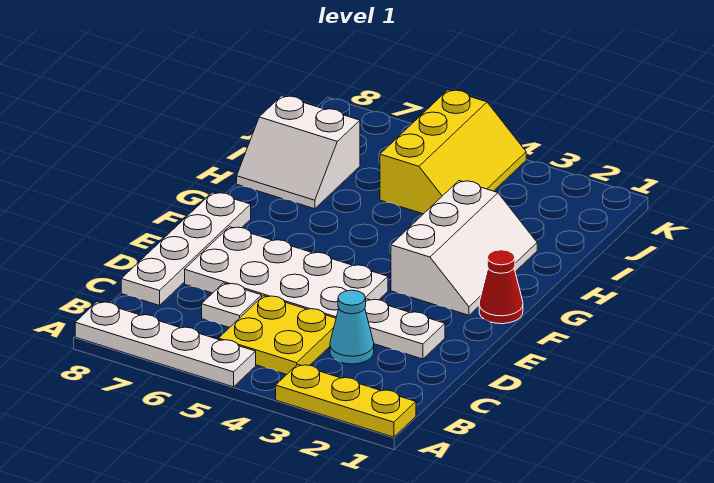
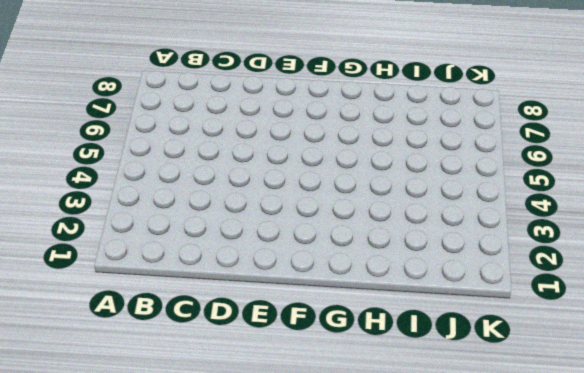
none -> yellow 1x3 plate [276,364,416,437]
none -> white 1x4 plate [75,302,256,387]
none -> yellow 2x2 plate [219,296,336,375]

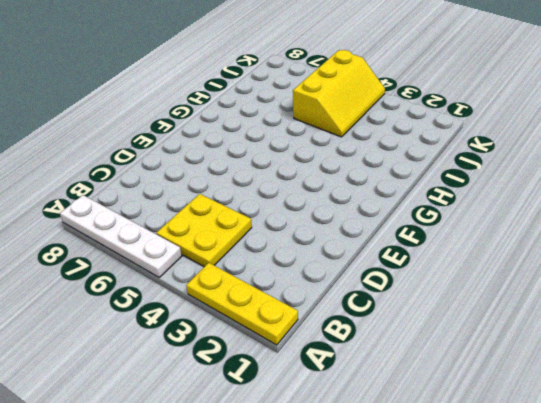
none -> cyan 1x1 cone [330,290,374,364]
none -> white 1x1 plate [202,283,262,328]
none -> white 1x4 plate [121,192,251,305]

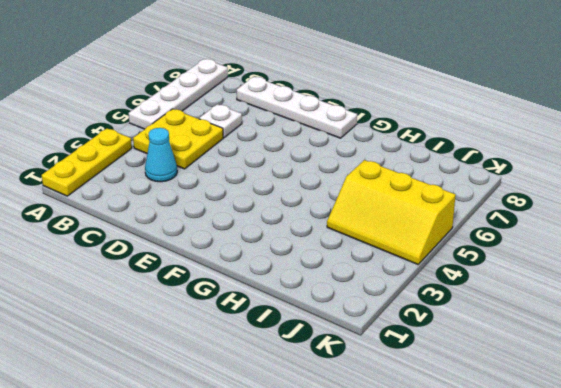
none -> white 1x2 plate [365,299,445,359]
none -> white 2x4 plate [185,227,388,318]
none -> red 1x1 cone [479,250,523,324]

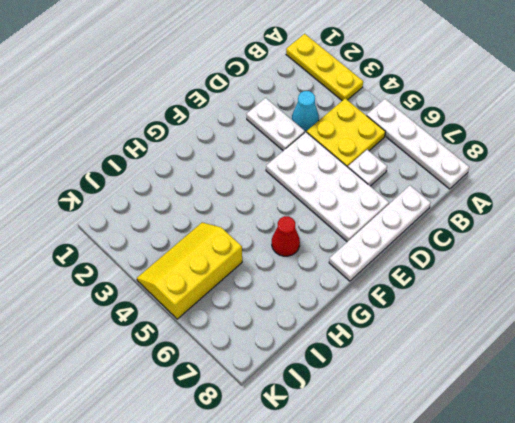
red 1x1 cone [272,216,300,256] -> red 1x1 cone moved to [479,250,523,324]
none -> white 2x3 slope [391,181,537,315]
none -> white 2x2 slope [237,96,360,209]

